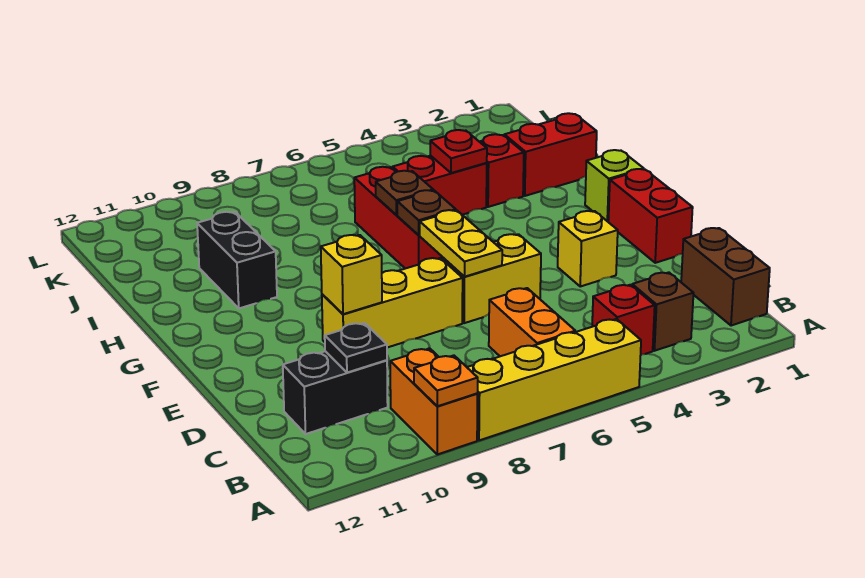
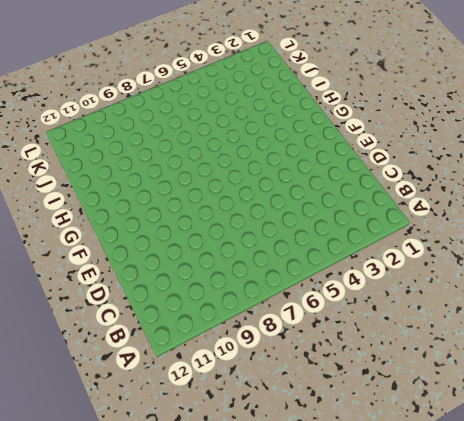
none -> yellow 1x4 brick [467,319,641,440]
none -> orange 1x2 brick [390,348,478,454]
none -> brown 1x2 brick [681,228,770,326]

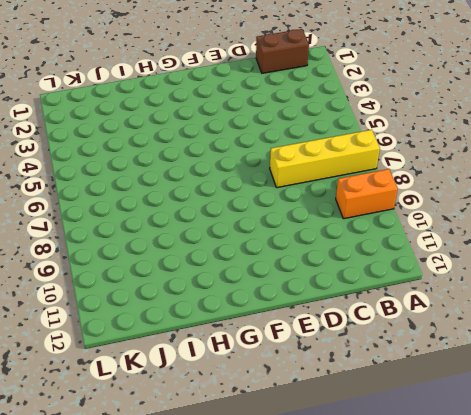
yellow 1x4 brick [270,130,380,188] -> yellow 1x4 brick turned to [467,319,641,440]
none -> brown 1x1 brick [632,272,693,351]
none -> red 1x1 brick [592,285,655,355]
none -> orange 1x2 brick [489,288,575,356]

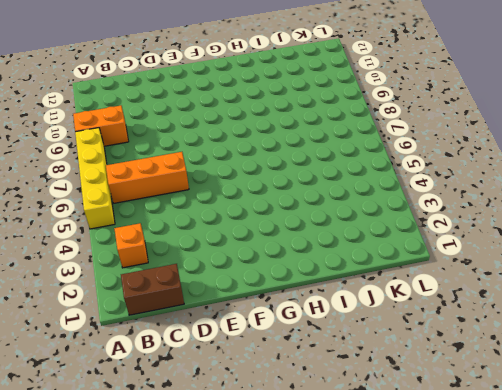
orange 1x1 brick [114,223,148,268] -> brown 1x1 brick [632,272,693,351]
orange 1x3 brick [106,152,189,203] -> orange 1x2 brick [489,288,575,356]
none -> red 1x1 brick [592,285,655,355]
none -> black 1x2 brick [283,351,388,434]
none -> red 1x2 brick [608,169,693,263]

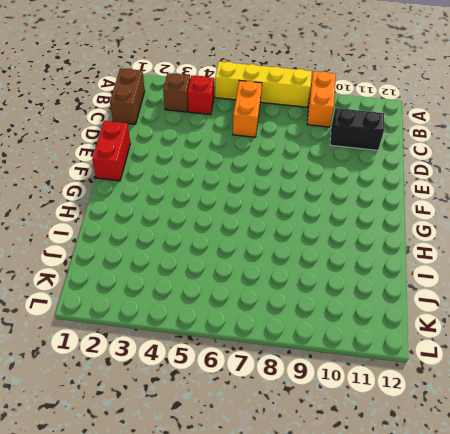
none -> yellow 1x1 brick [558,211,618,286]
none -> yellow 1x2 brick [442,234,541,323]
none -> yellow 1x3 brick [322,258,463,348]

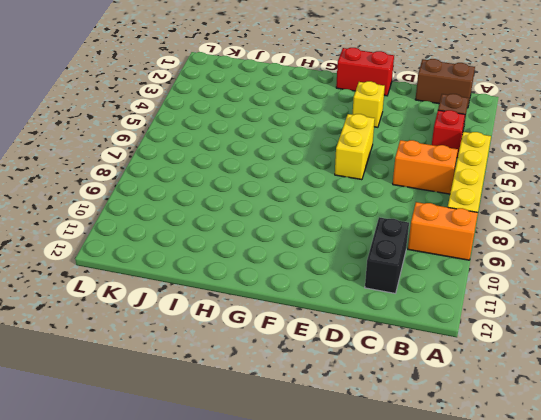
none -> yellow 1x3 brick [322,258,463,348]
none -> lime 1x1 brick [585,150,644,222]
none -> red 1x3 brick [354,167,443,269]

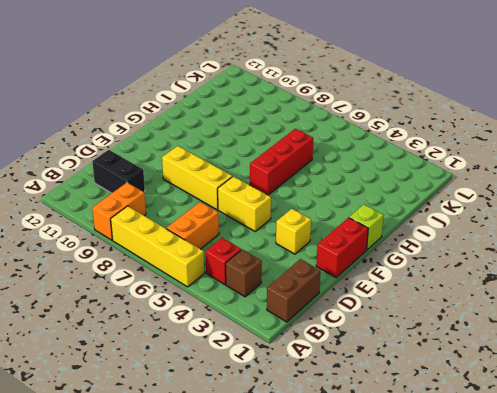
none -> black 1x2 brick [197,212,277,308]
none -> red 1x2 brick [504,113,597,196]
none -> red 1x1 brick [480,134,524,207]

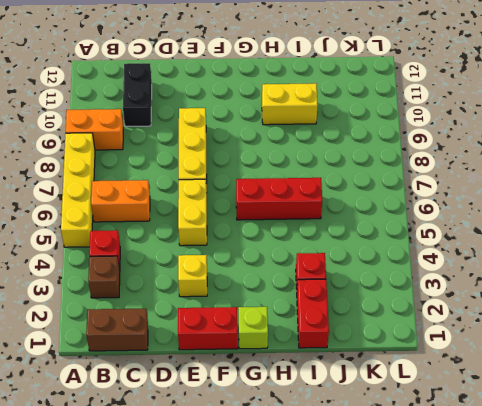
yellow 1x2 brick [262,83,318,125] -> black 1x2 brick [197,212,277,308]
none -> red 1x2 brick [393,156,487,215]
none -> orange 1x1 plate [414,355,478,406]
none -> black 1x1 plate [325,323,387,373]

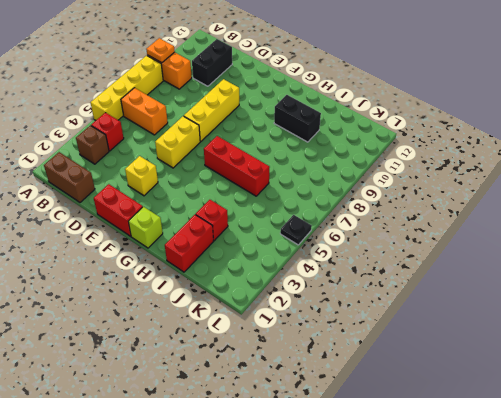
black 1x1 plate [280,215,312,245] -> black 1x1 plate moved to [325,323,387,373]
none -> red 1x2 brick [393,156,487,215]
none -> yellow 1x2 plate [420,210,502,277]
none -> yellow 1x1 brick [321,235,382,314]

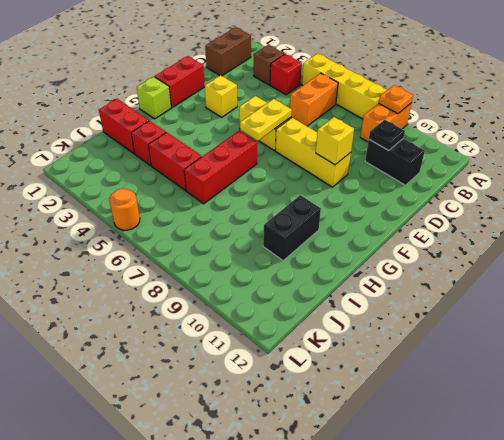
orange 1x1 round brick [109,189,140,230] -> none
none -> brown 1x1 plate [397,190,456,235]
none -> brown 1x1 plate [376,171,433,215]
none -> red 1x1 plate [430,130,487,173]

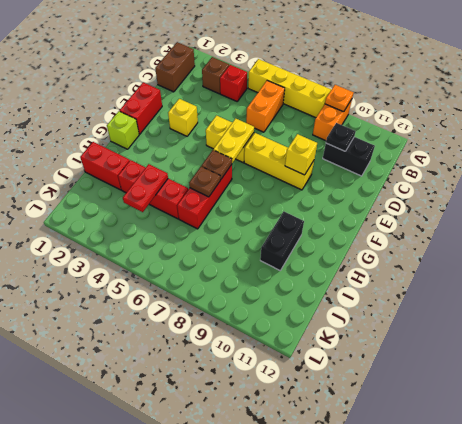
red 1x2 plate [123,164,168,212] -> red 1x1 plate [430,130,487,173]

